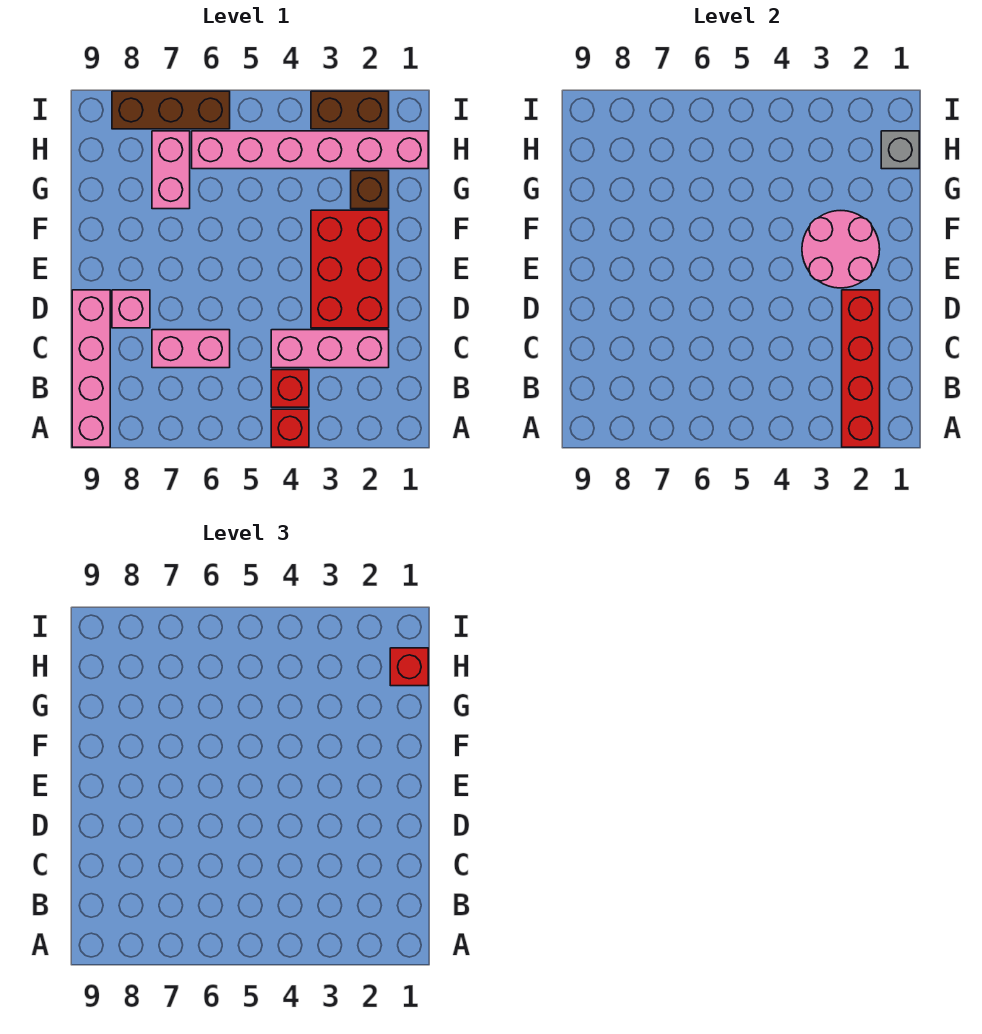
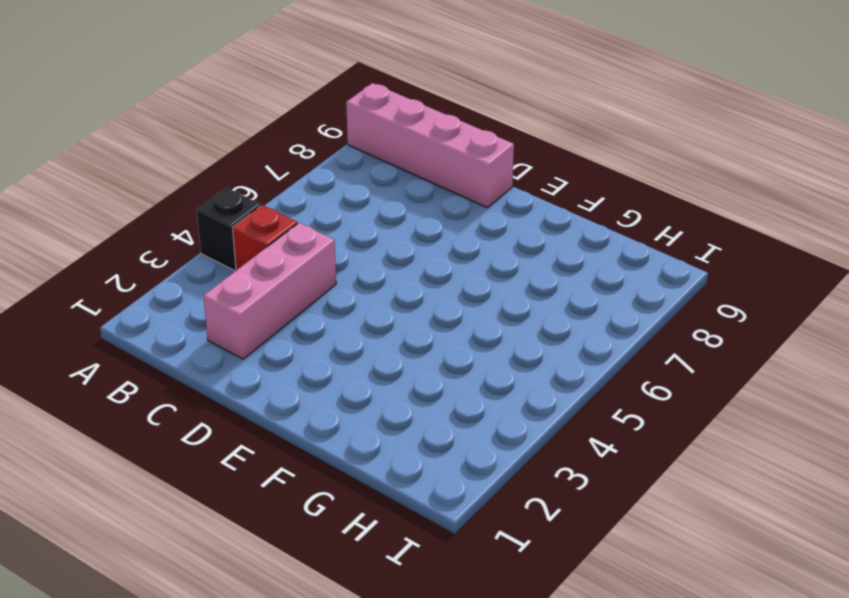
black 1x1 brick [197,188,261,270] -> red 1x1 brick [271,409,309,447]
none -> pink 1x2 brick [152,330,230,368]
none -> red 2x3 brick [311,210,389,328]
none -> pink 1x1 brick [112,290,150,328]

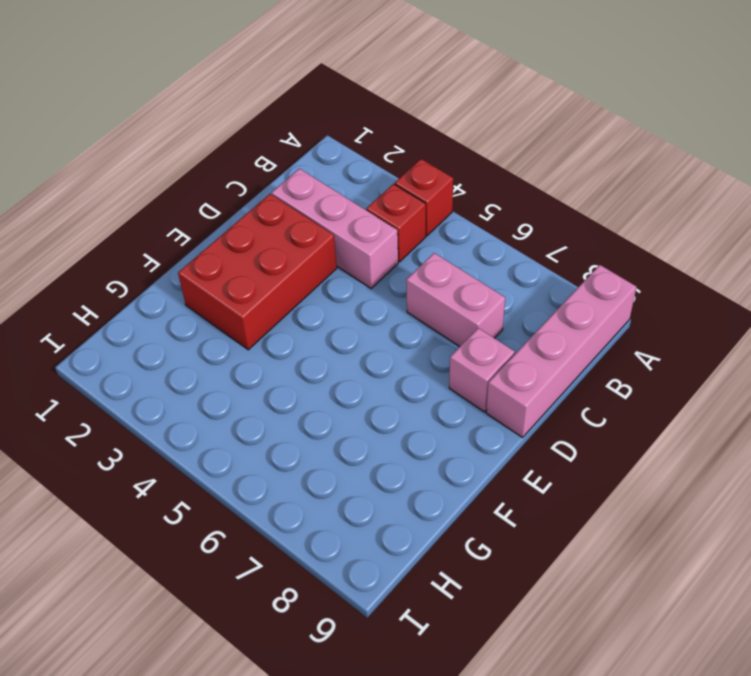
none -> brown 1x1 brick [351,171,389,209]
none -> pink 1x2 brick [152,131,190,209]
none -> pink 1x6 brick [192,131,428,169]

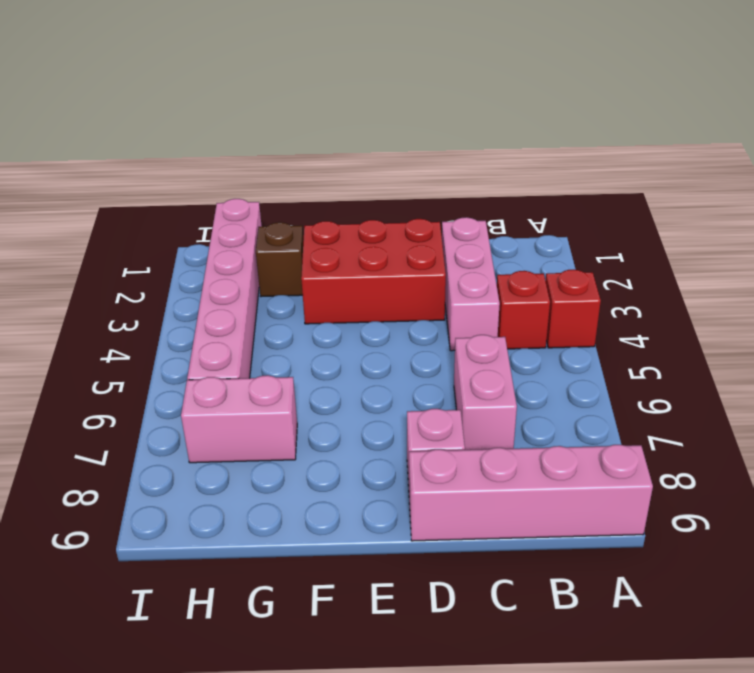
none -> brown 1x2 brick [311,91,389,129]
none -> brown 1x3 brick [112,91,230,129]
none -> red 1x4 brick [842,290,880,447]

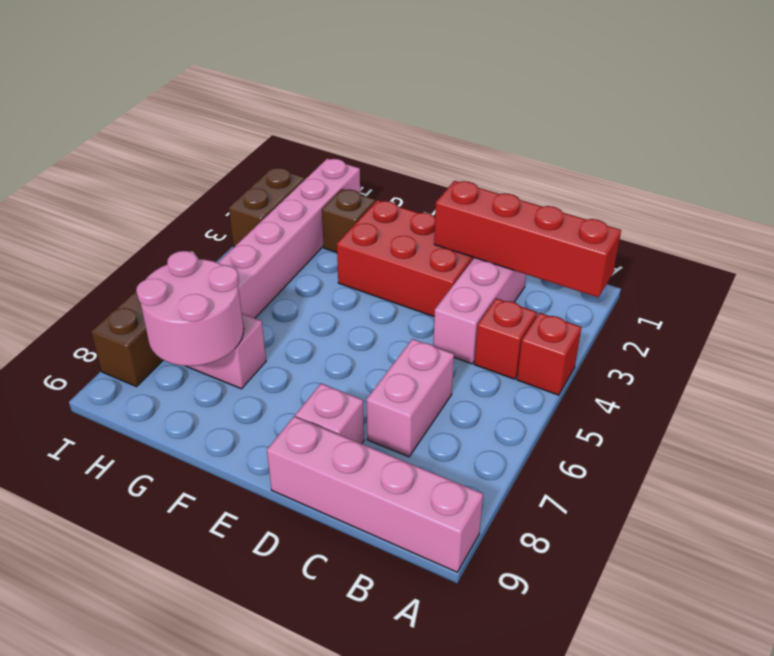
pink 2x2 round brick [136,251,244,366] -> pink 2x2 round brick moved to [802,211,880,288]
none -> grey 1x1 brick [881,131,919,169]
none -> red 1x1 brick [390,648,428,686]

